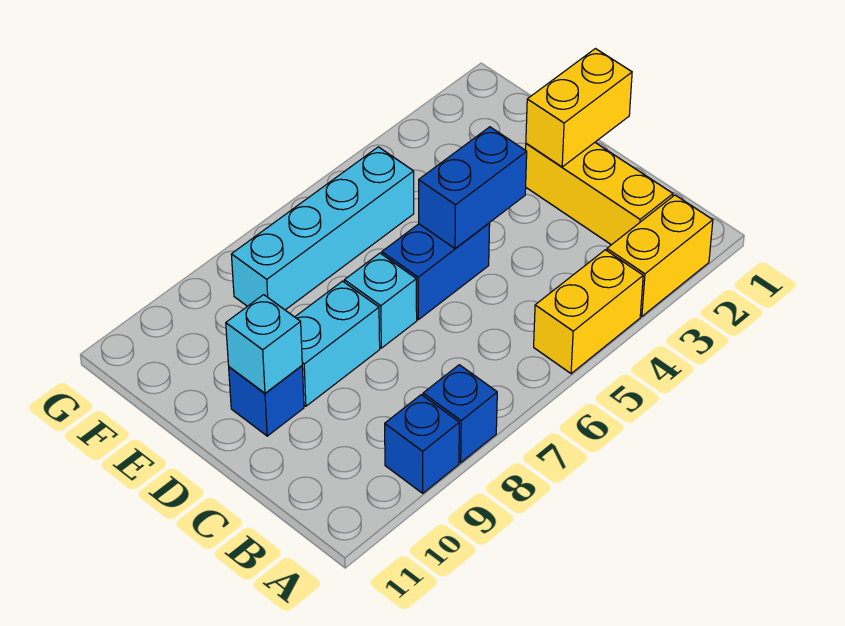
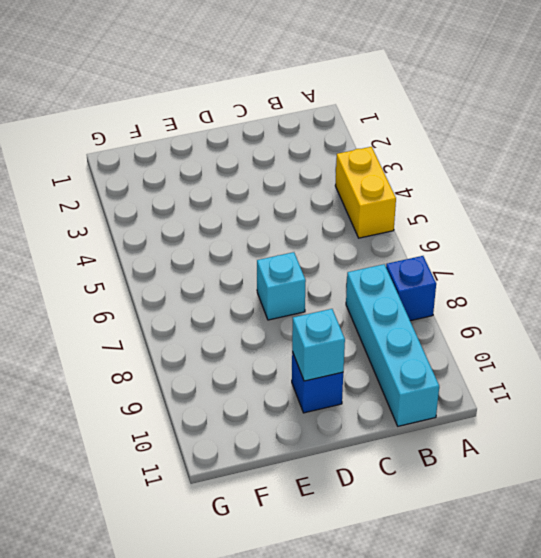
cyan 1x4 brick [346,264,439,426] -> cyan 1x4 brick moved to [231,147,414,310]
none -> yellow 1x2 brick [607,195,713,316]
none -> blue 1x1 brick [385,395,459,493]
none -> yellow 1x3 brick [526,143,673,245]

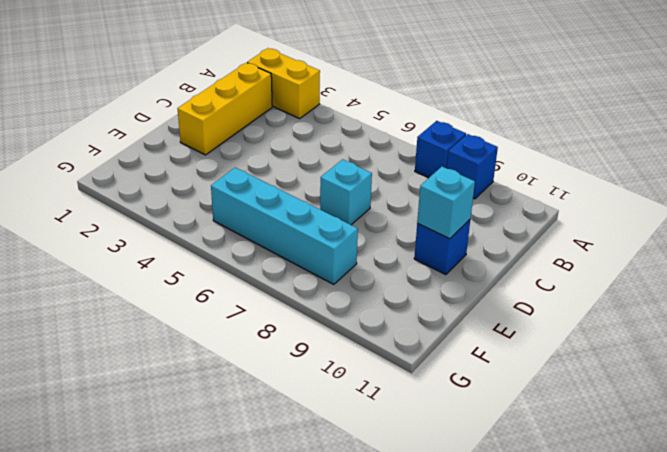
none -> yellow 1x2 brick [534,250,643,374]
none -> blue 1x2 brick [382,223,490,320]
none -> cyan 1x2 brick [295,281,380,406]

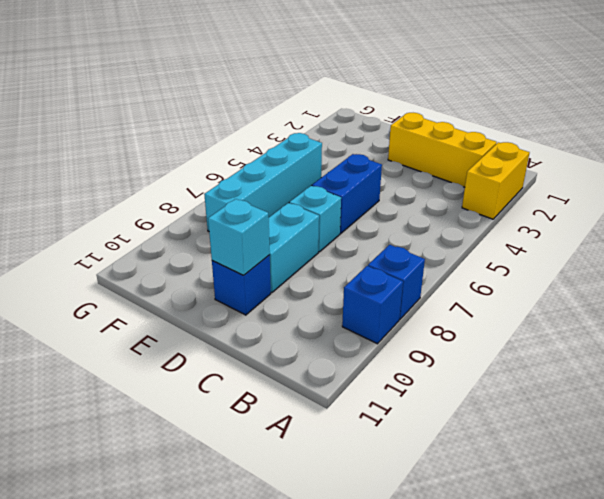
none -> yellow 1x2 brick [534,250,643,374]
none -> yellow 1x2 brick [526,49,632,167]
none -> blue 1x2 brick [419,127,527,248]

